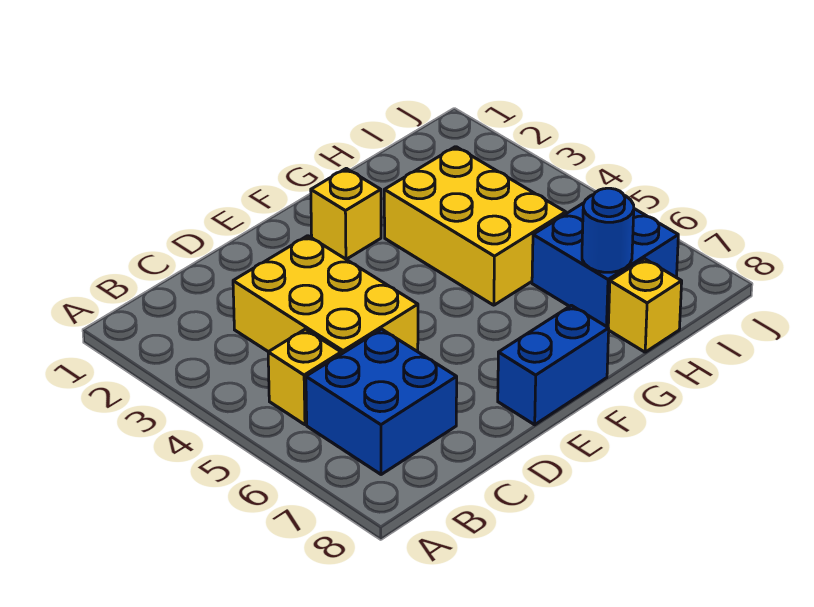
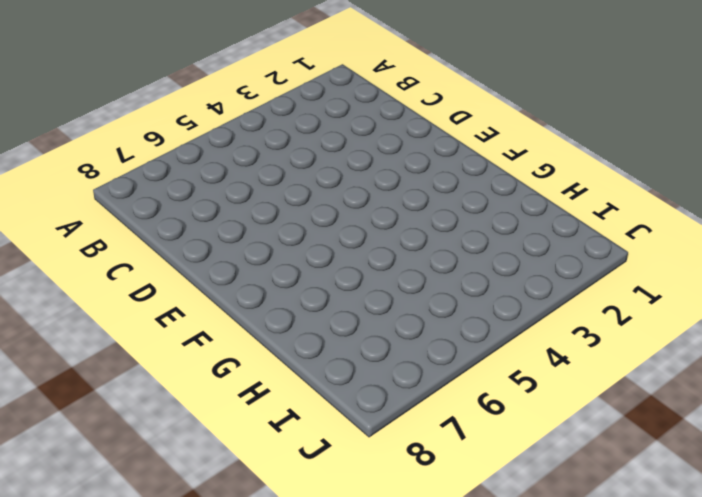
none -> yellow 1x1 brick [268,329,341,425]
none -> blue 2x2 brick [306,329,457,475]

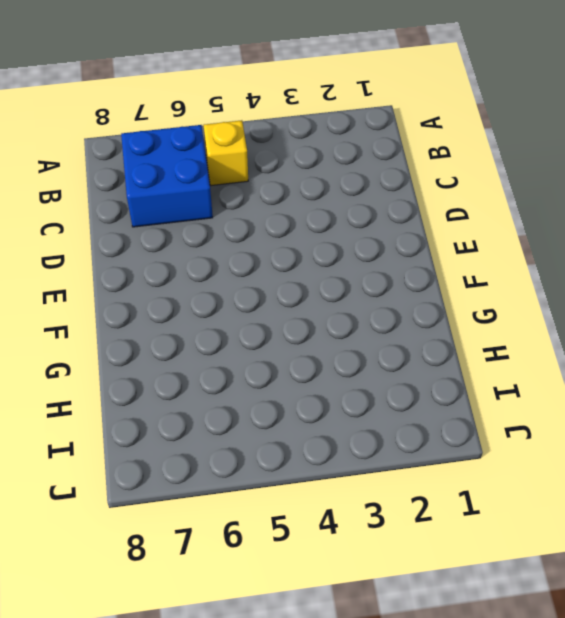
none -> yellow 2x3 brick [233,236,418,354]
none -> blue 1x2 brick [498,305,609,425]

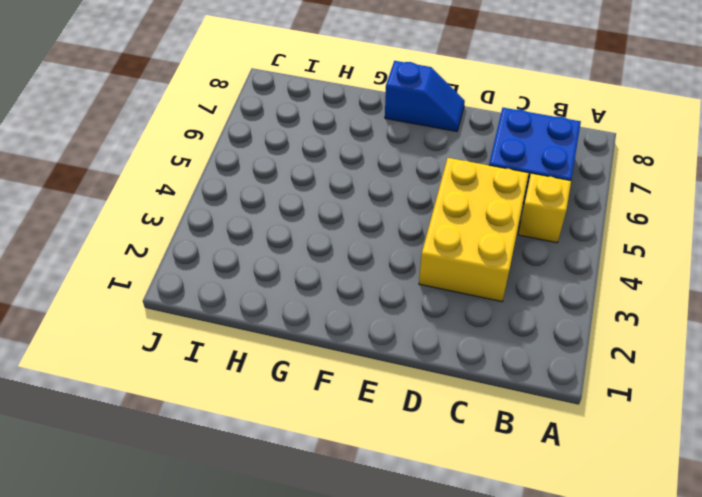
blue 1x2 slope [385,61,465,132] -> blue 1x2 brick [498,305,609,425]
none -> yellow 1x1 brick [311,168,381,259]
none -> yellow 2x3 brick [384,147,566,305]

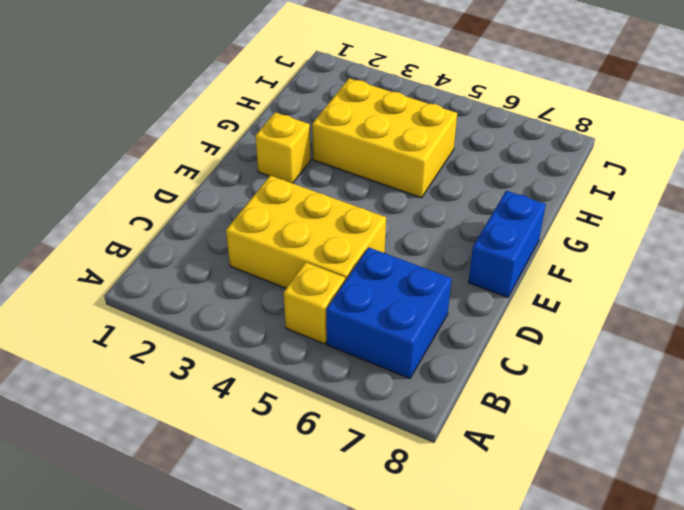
none -> blue 2x2 brick [532,203,678,327]
none -> yellow 1x1 brick [608,259,682,352]

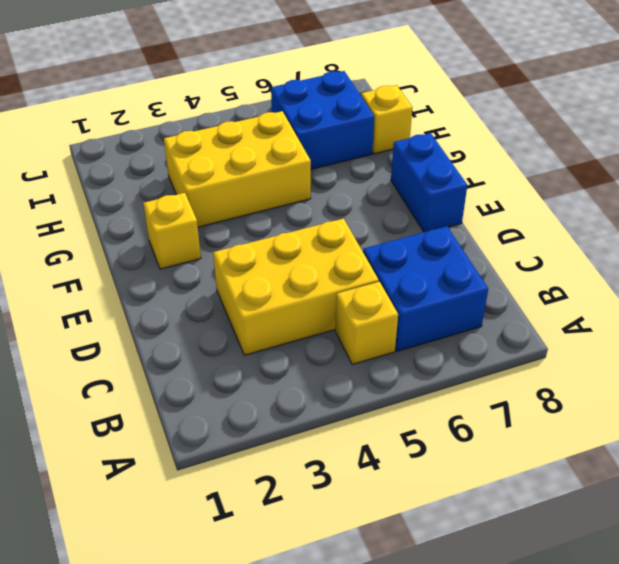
none -> blue 1x1 round brick [582,188,634,272]

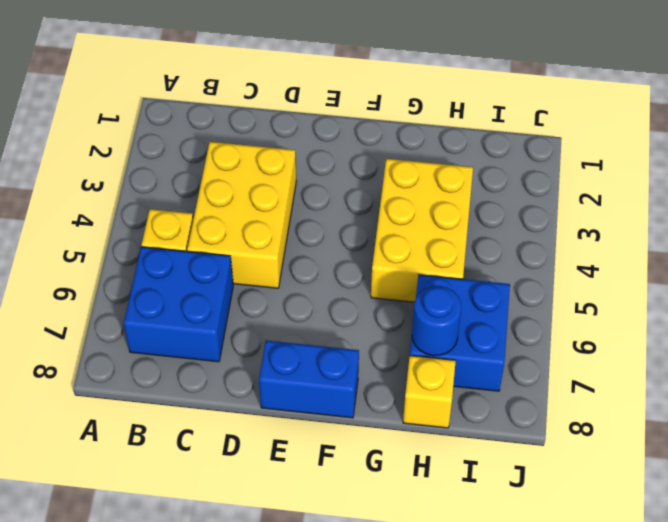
none -> yellow 1x1 brick [311,168,381,259]

